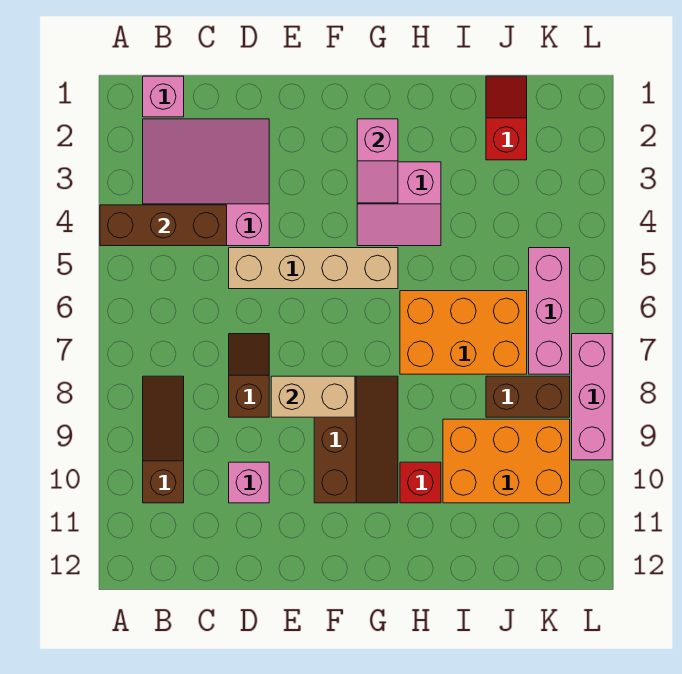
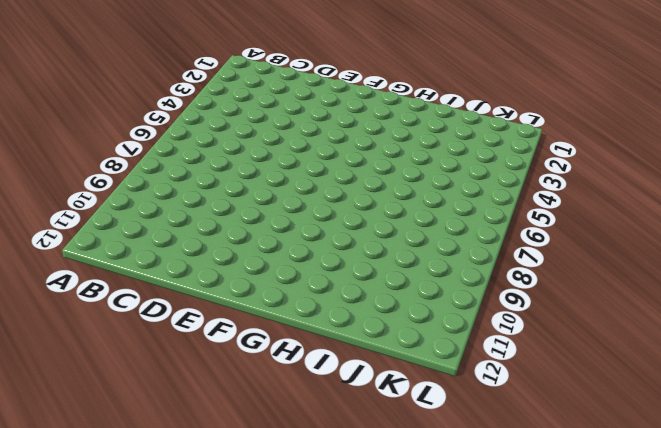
none -> pink 1x1 brick [143,76,184,117]
none -> pink 3x3 slope [143,119,269,246]
none -> brown 1x3 slope [143,376,184,503]

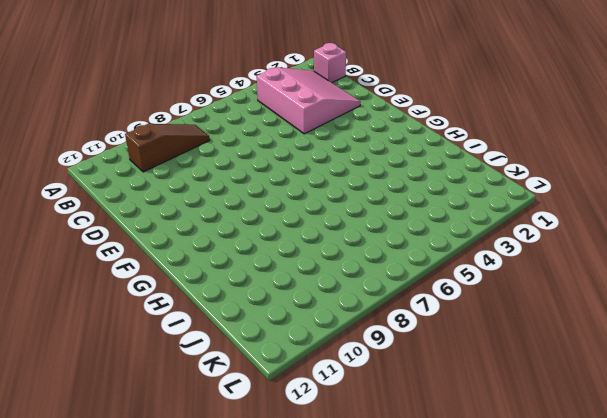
none -> tan 1x4 brick [229,248,398,289]
none -> brown 1x2 slope [229,334,269,417]
none -> pink 1x1 brick [229,462,269,503]

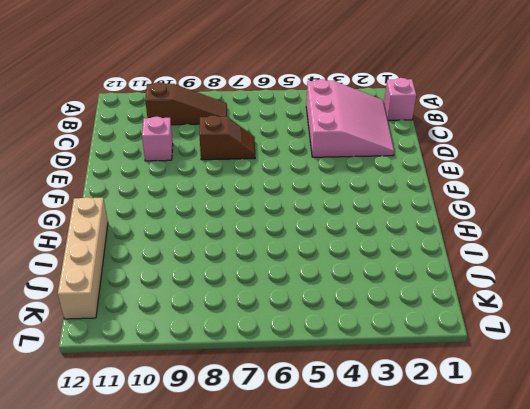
tan 1x4 brick [58,197,108,319] -> tan 1x4 brick moved to [229,248,398,289]
none -> brown 2x3 slope [314,376,398,503]
none -> pink 2x2 slope [357,162,441,246]
none -> orange 2x3 brick [400,291,527,374]

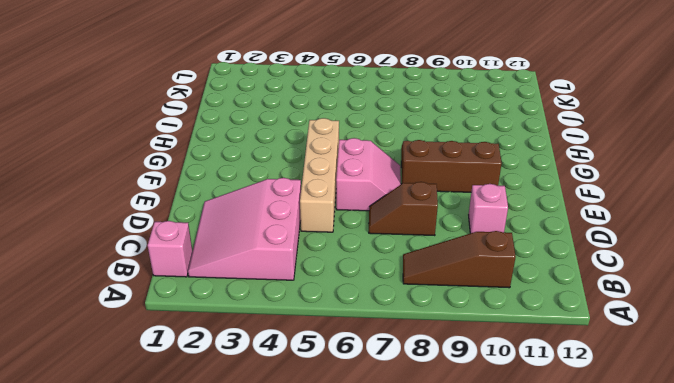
pink 2x2 slope [336,138,401,211] -> pink 2x2 slope moved to [357,162,441,246]
none -> orange 2x3 brick [400,291,527,374]
none -> red 1x1 brick [400,462,441,503]
none -> orange 2x3 brick [443,419,570,503]

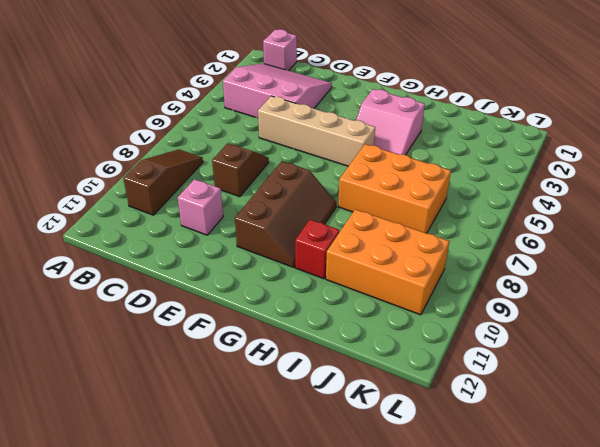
none -> red 1x2 slope [486,76,527,160]
none -> brown 1x2 brick [486,376,570,417]
none -> pink 1x3 brick [529,248,570,374]

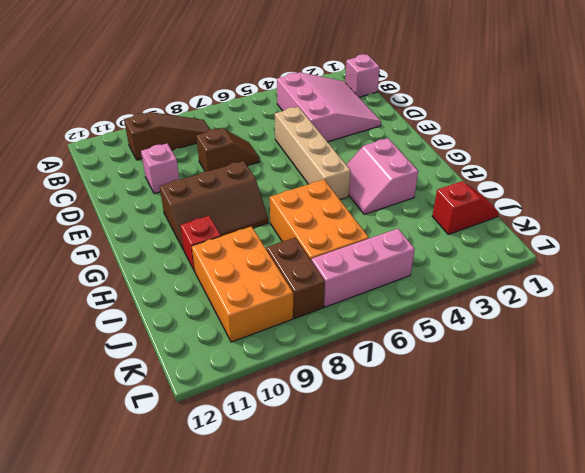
none -> pink 1x3 brick [572,334,612,460]
none -> brown 1x3 brick [100,205,227,246]
none -> tan 1x2 brick [271,376,355,417]

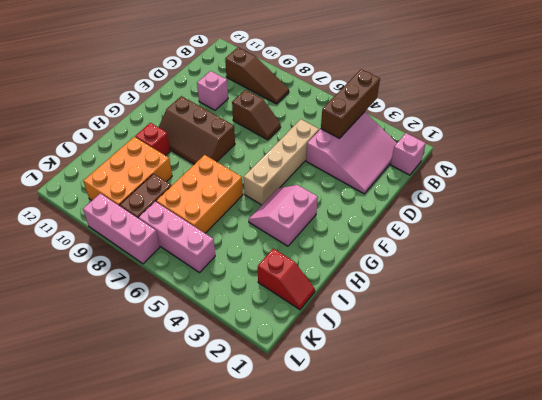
none -> tan 1x2 brick [271,376,355,417]
none -> pink 1x2 slope [357,119,398,203]

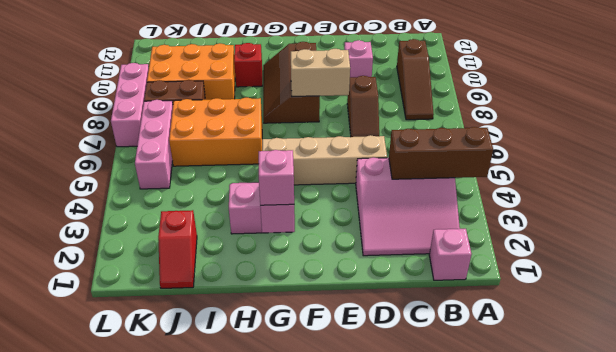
pink 1x1 brick [259,150,294,205] -> none

